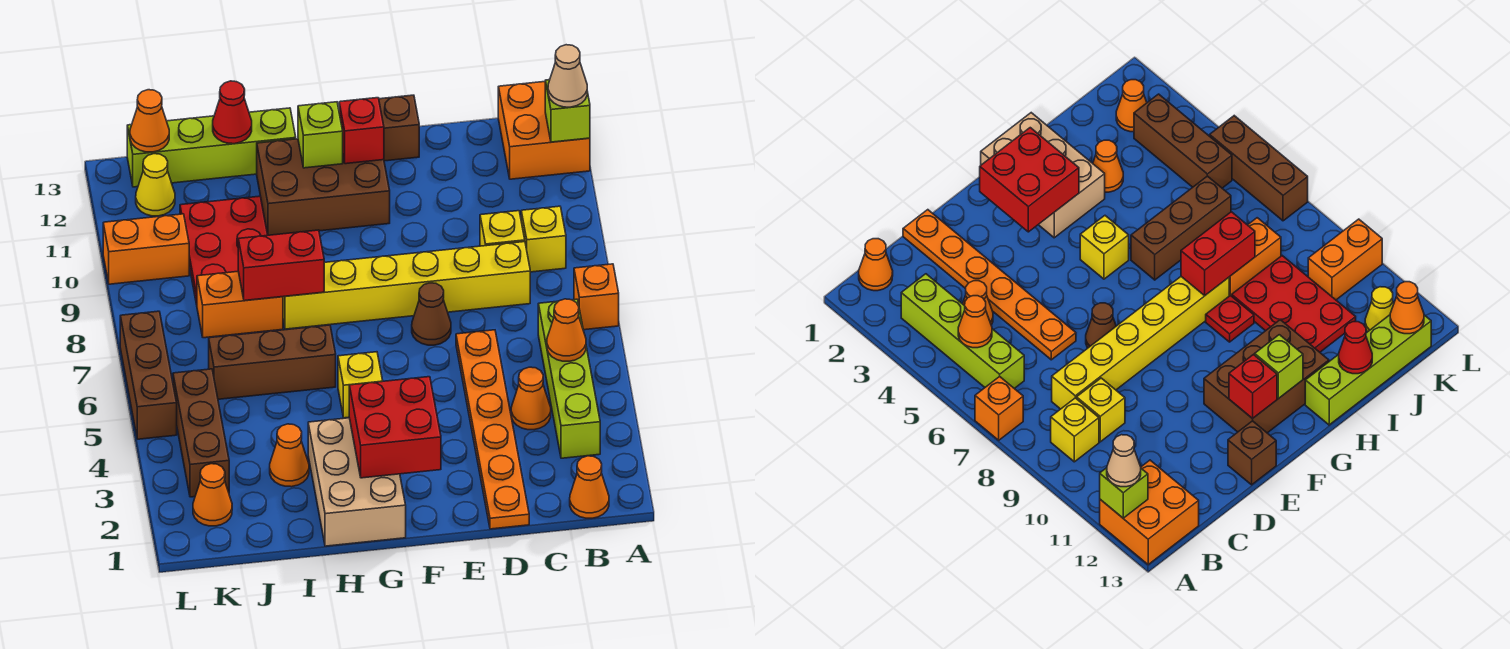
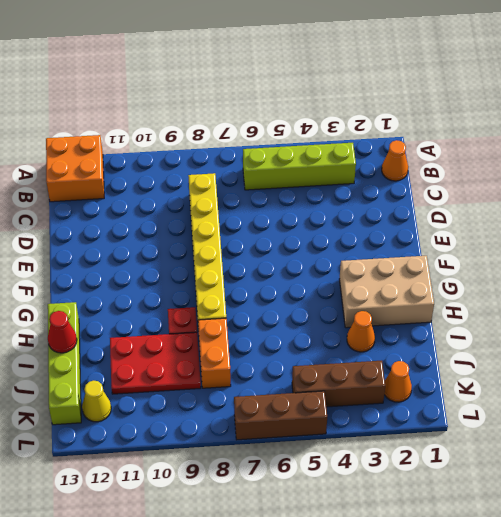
none -> orange 1x1 brick [574,264,619,330]
none -> yellow 1x1 brick [521,206,566,272]
none -> orange 1x1 cone [511,367,551,430]
none -> yellow 1x1 brick [480,211,525,246]

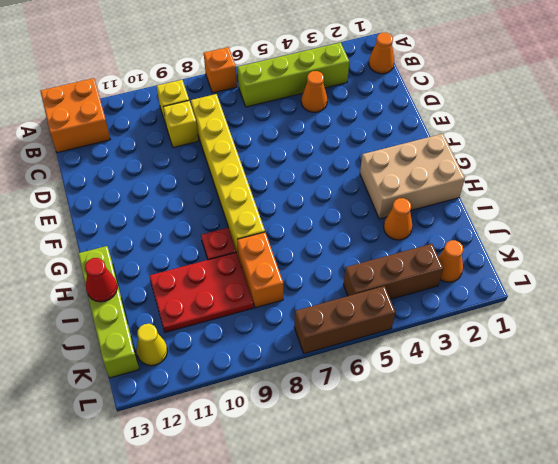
none -> orange 1x6 plate [456,330,529,529]
none -> brown 1x1 cone [412,283,451,345]
none -> brown 1x1 brick [379,95,419,161]
none -> brown 2x3 brick [257,139,390,235]

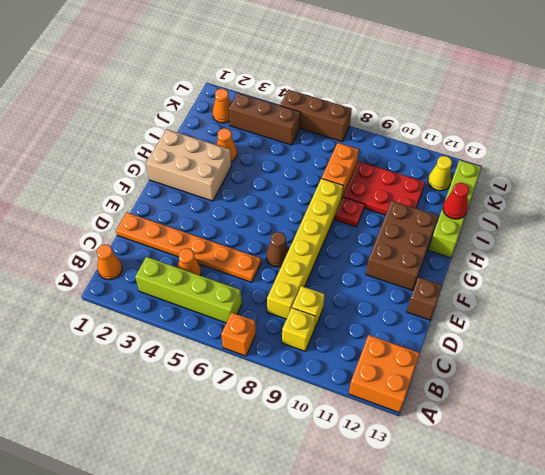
none -> yellow 1x1 brick [338,352,383,418]
none -> brown 1x3 brick [209,325,336,399]
none -> orange 1x2 brick [103,214,189,284]
none -> lime 1x1 brick [545,80,590,142]

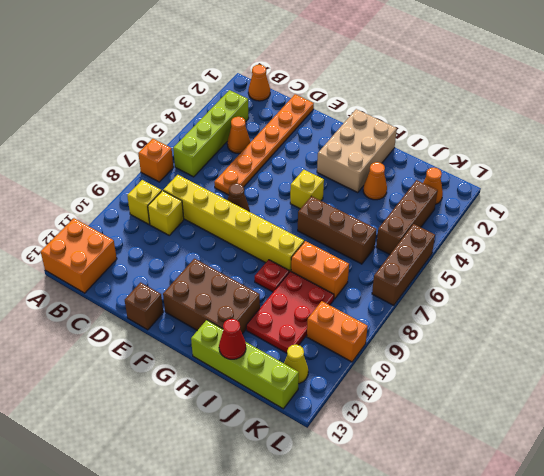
none -> lime 1x1 brick [545,80,590,142]
none -> orange 1x1 cone [547,299,586,361]
none -> red 2x2 brick [349,377,441,478]
none -> red 1x1 brick [339,98,384,164]

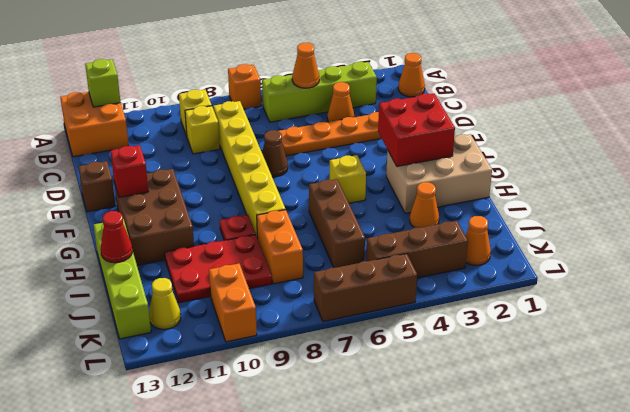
none -> lime 1x1 brick [298,102,343,168]
none -> red 1x2 brick [238,230,324,301]
none -> orange 1x1 cone [130,90,169,152]
none -> tan 1x1 cone [548,45,587,107]

